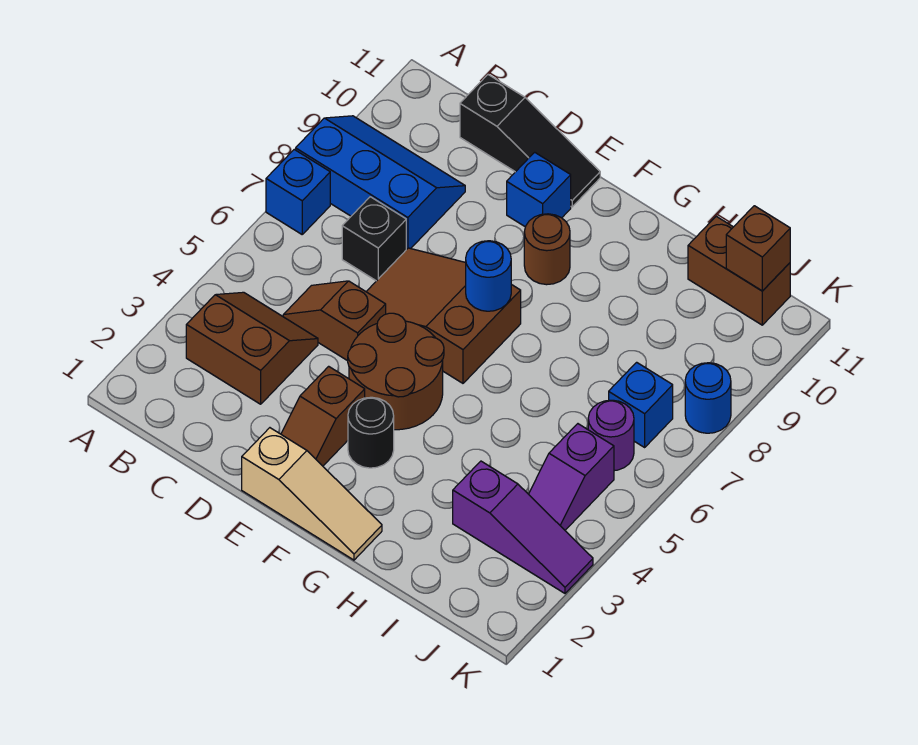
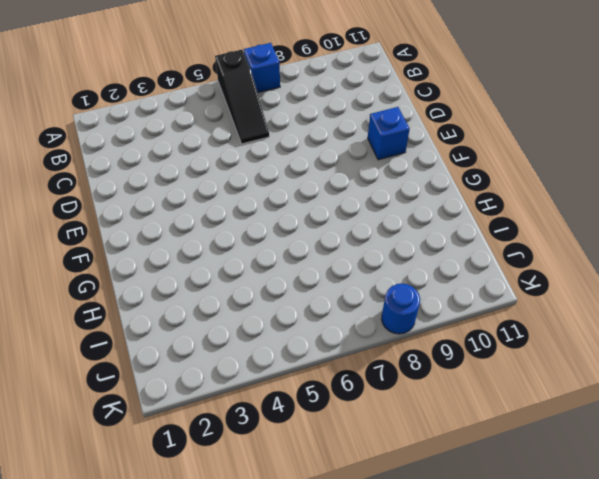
black 1x3 slope [215,50,269,144] -> black 1x3 slope moved to [460,75,600,207]
none -> blue 2x3 slope [296,116,465,250]
none -> brown 2x2 slope [186,292,318,404]
none -> brown 1x2 slope [283,281,386,361]

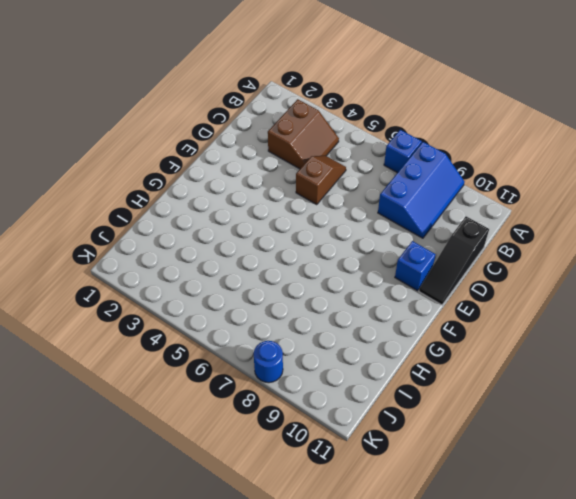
none -> black 1x1 brick [342,197,406,281]
none -> brown 2x3 slope [366,248,521,383]
none -> tan 1x3 slope [242,428,382,560]

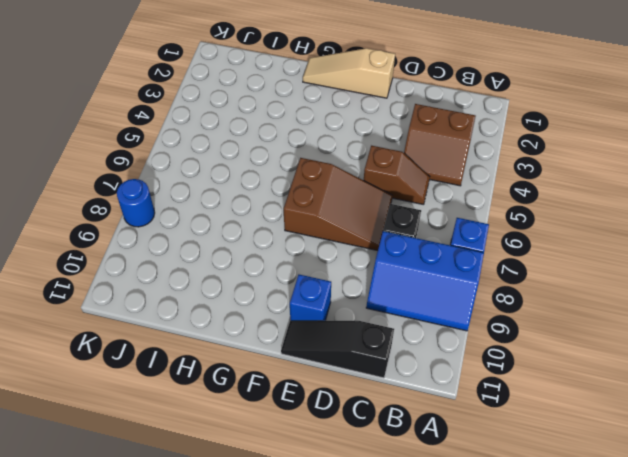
none -> brown 1x2 slope [281,366,365,466]
none -> brown 2x2 round brick [348,313,444,430]
none -> black 1x1 round brick [348,397,394,468]

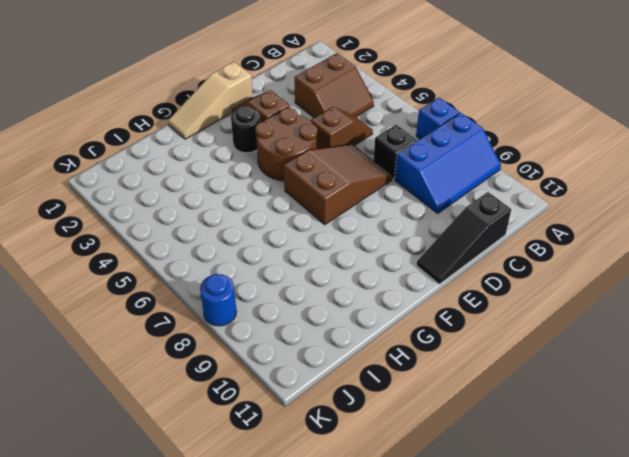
none -> blue 1x1 brick [507,152,571,227]
none -> brown 1x1 round brick [524,214,570,285]
none -> purple 1x3 slope [453,461,593,593]

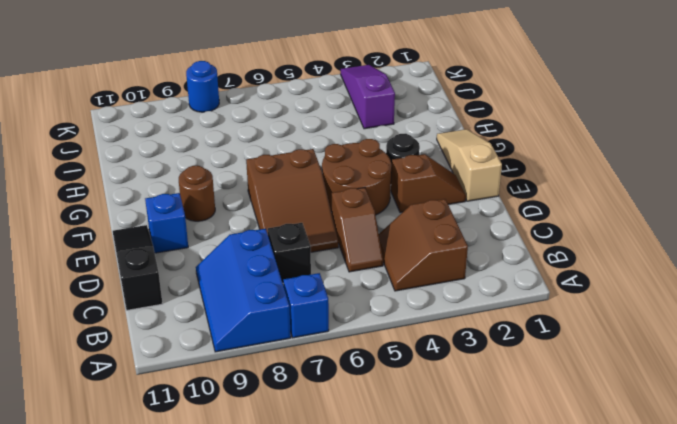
none -> brown 1x2 brick [688,216,790,325]
none -> purple 1x2 slope [529,424,614,530]
none -> purple 1x1 round brick [588,400,634,471]

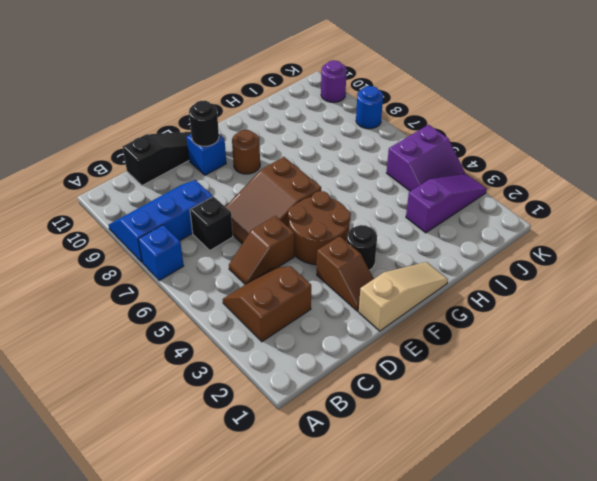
black 1x1 round brick [189,101,219,146] -> none
purple 2x2 slope [387,125,465,191] -> purple 1x2 slope [529,424,614,530]
purple 1x1 round brick [321,60,347,102] -> purple 1x1 round brick moved to [588,400,634,471]
none -> brown 1x2 brick [688,216,790,325]
none -> blue 1x1 brick [609,362,673,447]
none -> blue 1x1 round brick [466,241,511,311]

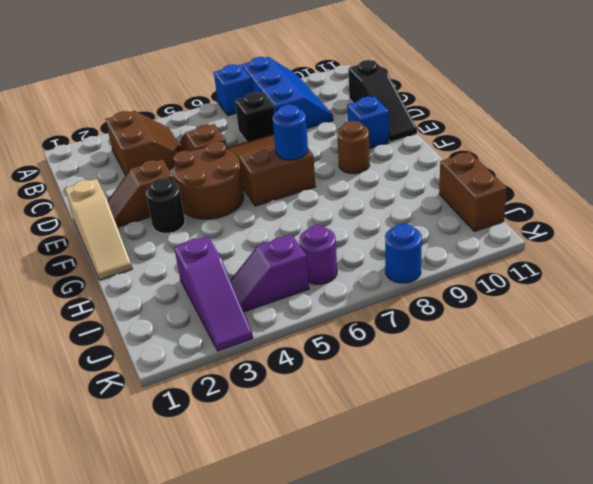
none -> blue 1x1 brick [609,362,673,447]
none -> brown 1x1 brick [726,206,790,291]

